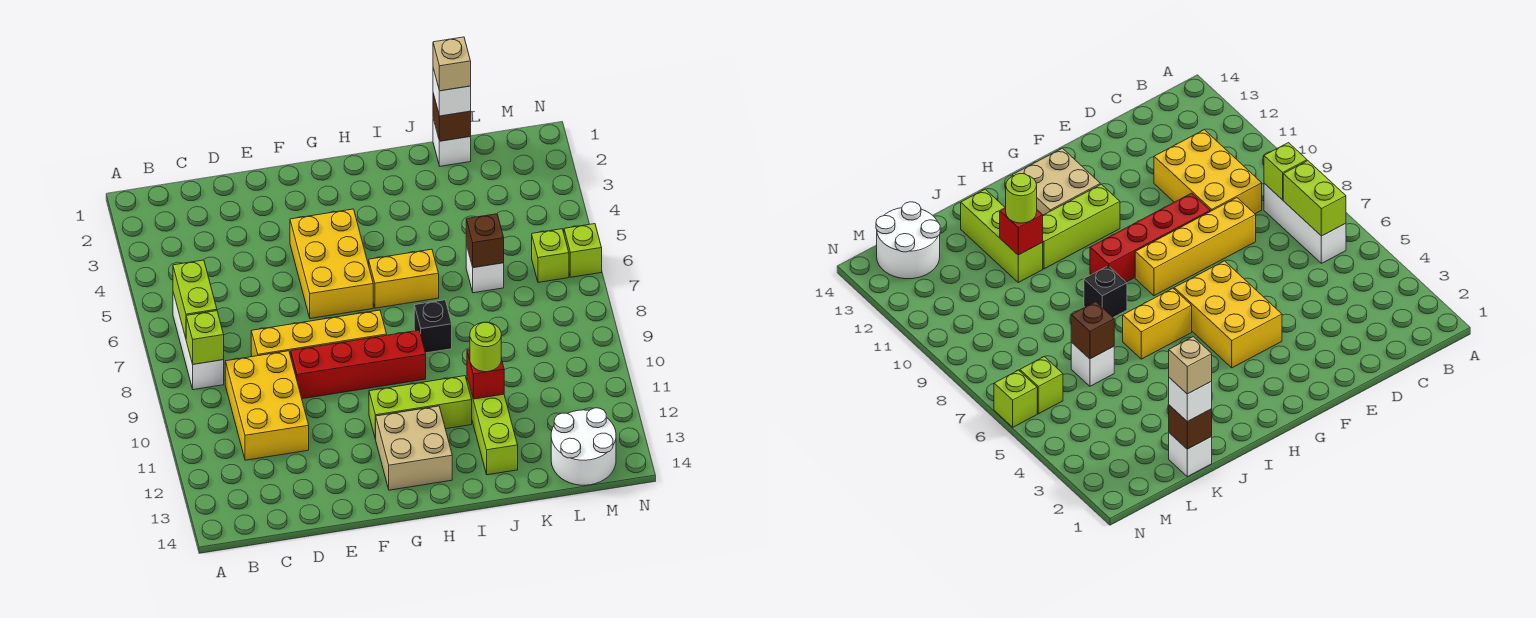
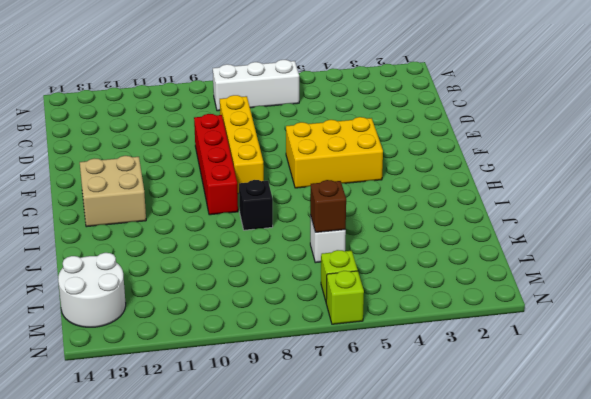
none -> yellow 2x3 brick [225,351,309,460]
none -> lime 1x3 brick [369,376,472,439]
none -> yellow 1x2 brick [369,249,439,308]

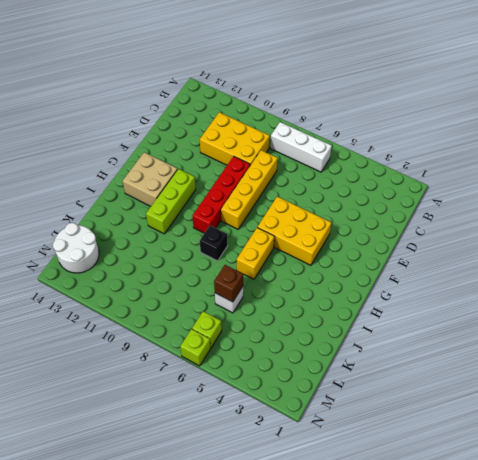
none -> lime 1x3 brick [467,377,518,475]
none -> white 1x1 brick [433,119,471,166]
none -> lime 1x2 brick [173,260,217,338]

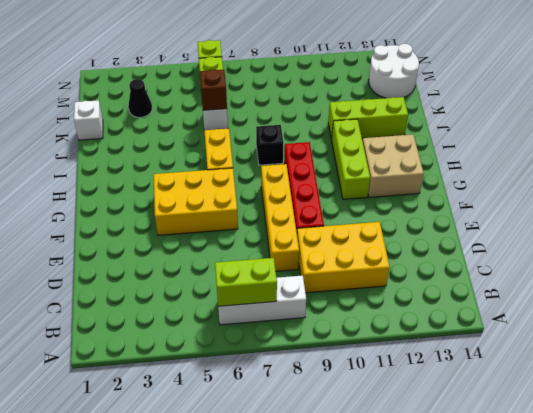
black 1x1 cone [128,79,152,117] -> none
none -> lime 1x1 brick [186,311,224,364]
none -> red 1x1 brick [467,350,504,399]
none -> brown 1x1 brick [433,94,471,141]

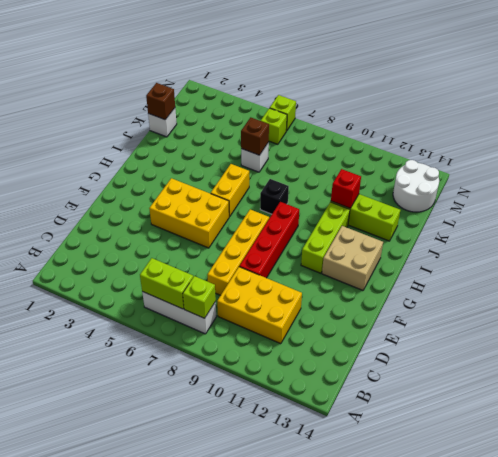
none -> lime 1x1 round brick [470,322,501,372]
none -> white 1x1 brick [433,68,471,116]
none -> tan 1x1 brick [433,37,471,91]

